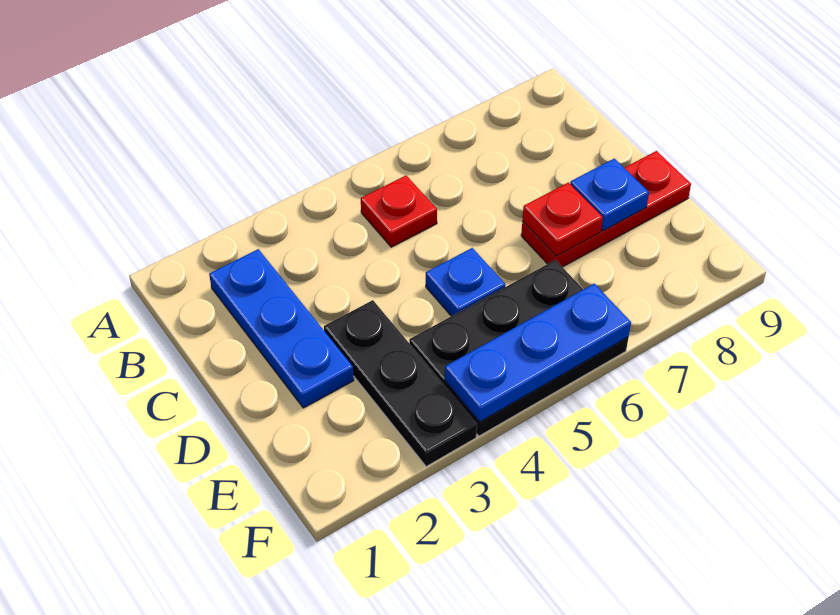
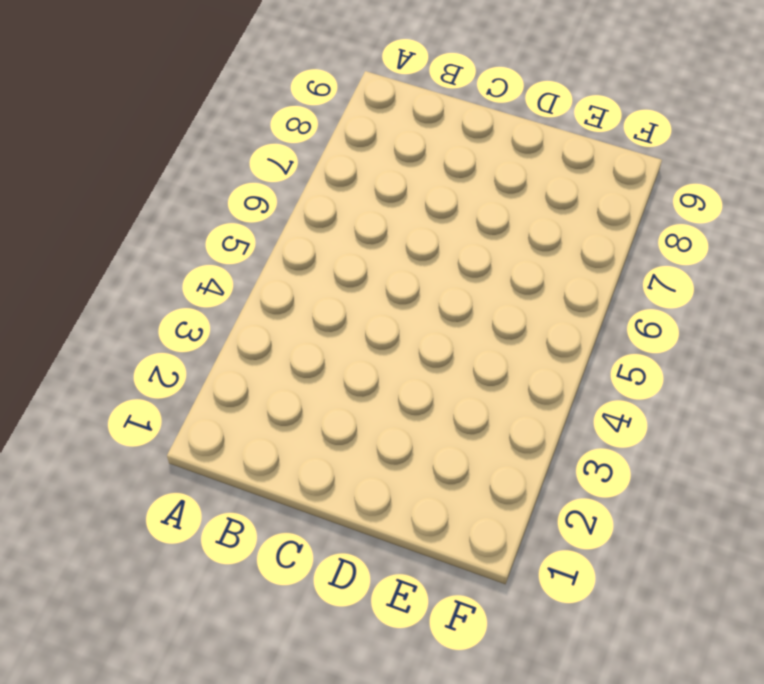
none -> blue 1x3 plate [209,249,354,408]
none -> red 1x1 plate [361,176,437,247]

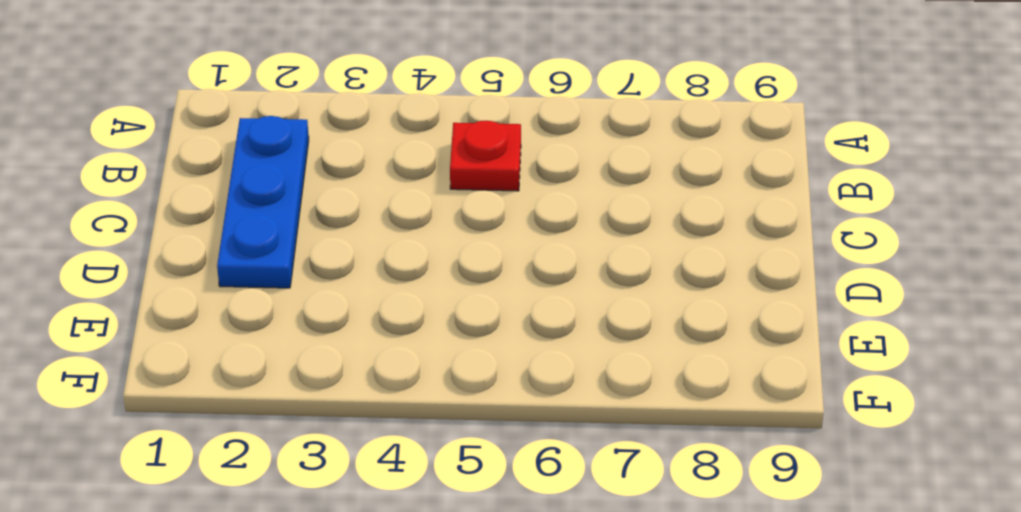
none -> black 1x3 plate [324,300,477,467]
none -> blue 1x1 plate [426,248,505,316]

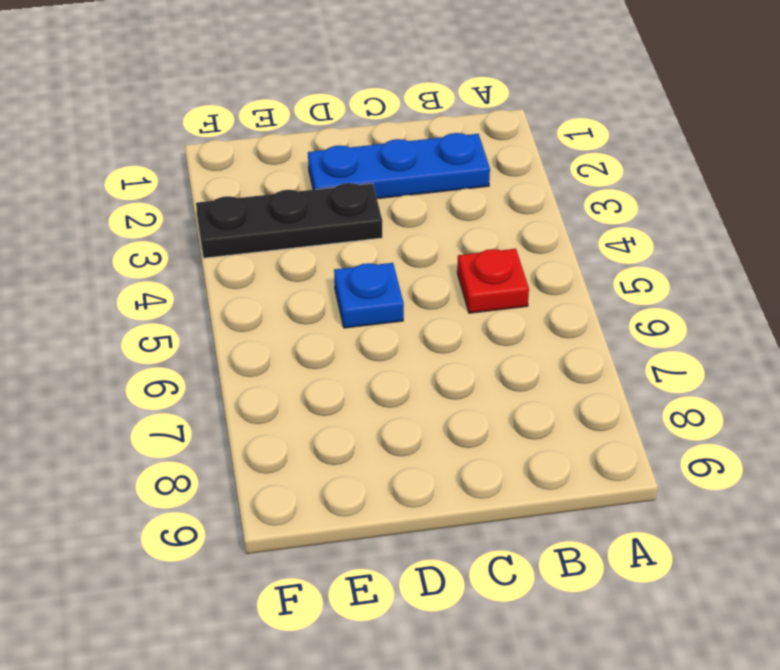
none -> red 1x3 plate [521,151,691,267]
none -> black 2x3 plate [409,260,629,436]

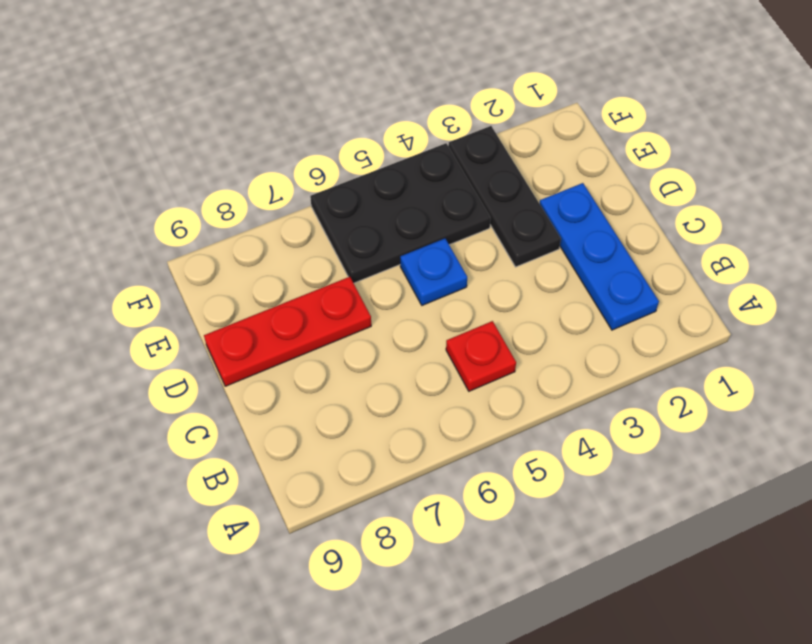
none -> red 1x1 plate [522,183,603,256]
none -> blue 1x1 plate [570,159,649,231]

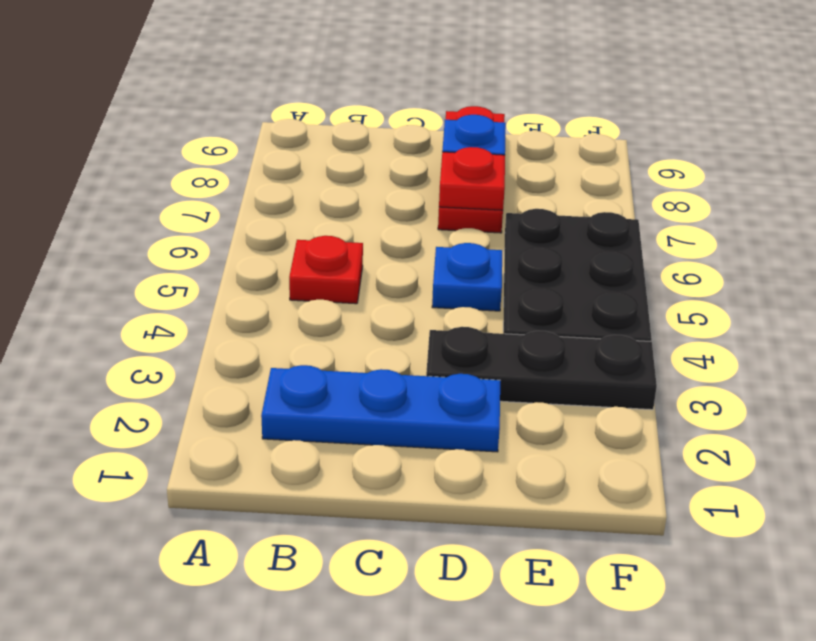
none -> blue 1x3 plate [445,284,631,422]

